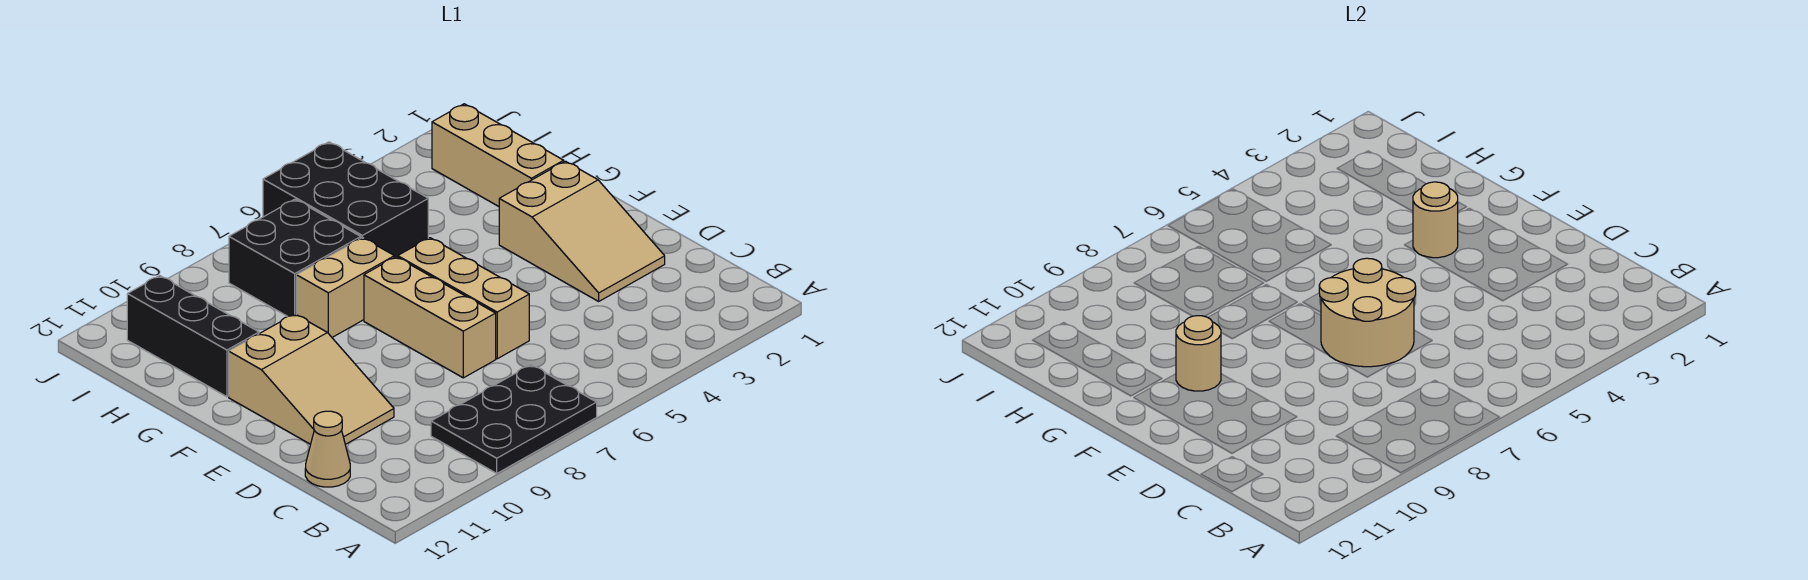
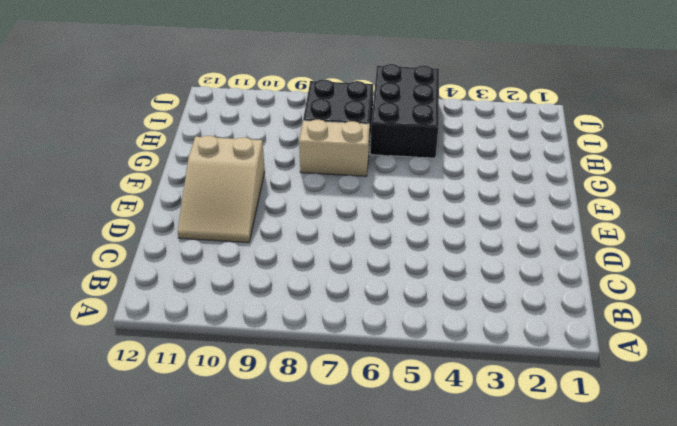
none -> black 2x3 plate [431,365,597,473]
none -> tan 1x1 cone [305,411,350,487]
none -> tan 2x3 slope [499,161,665,301]

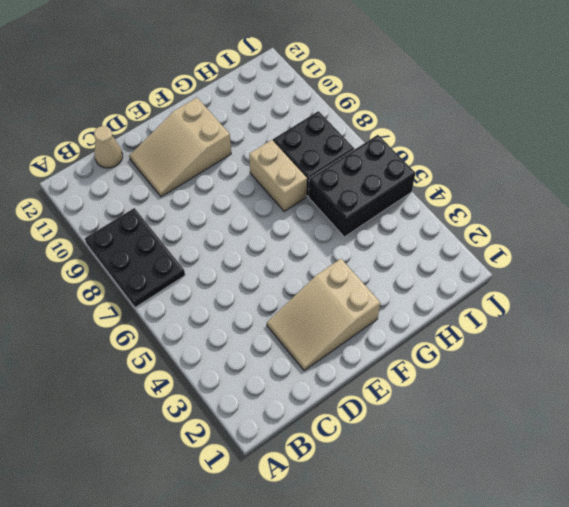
none -> tan 1x3 brick [398,238,529,359]
none -> tan 1x3 brick [364,257,496,378]
none -> tan 1x3 brick [432,104,564,206]

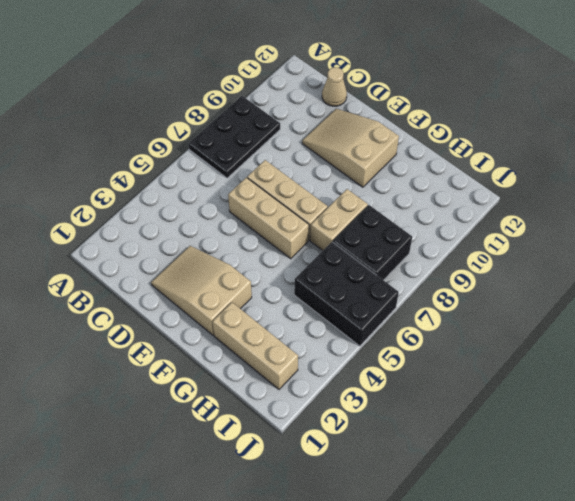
none -> black 1x3 brick [127,276,259,397]
none -> tan 2x2 round brick [1319,258,1416,367]
none -> tan 1x1 round brick [1413,182,1458,258]

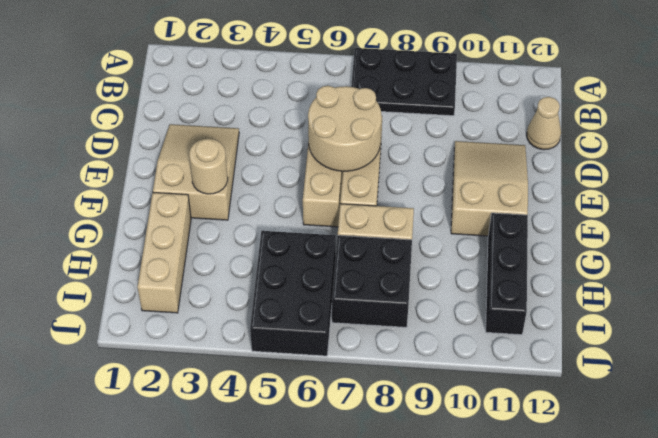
none -> tan 1x1 round brick [1176,316,1221,391]

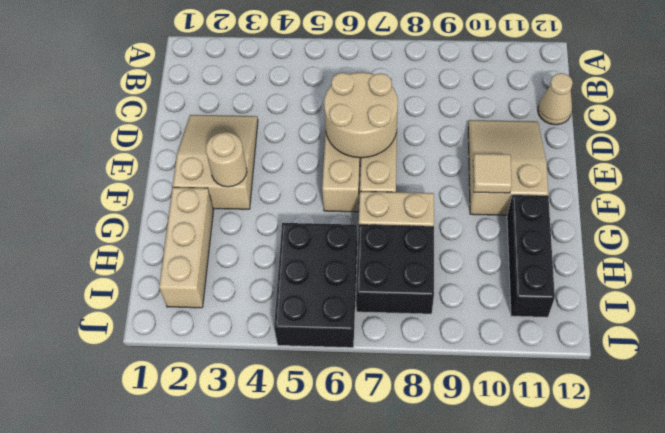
tan 1x1 tile [473,154,512,193] -> tan 1x1 round brick [1176,316,1221,391]
none -> black 2x3 plate [431,365,597,473]

